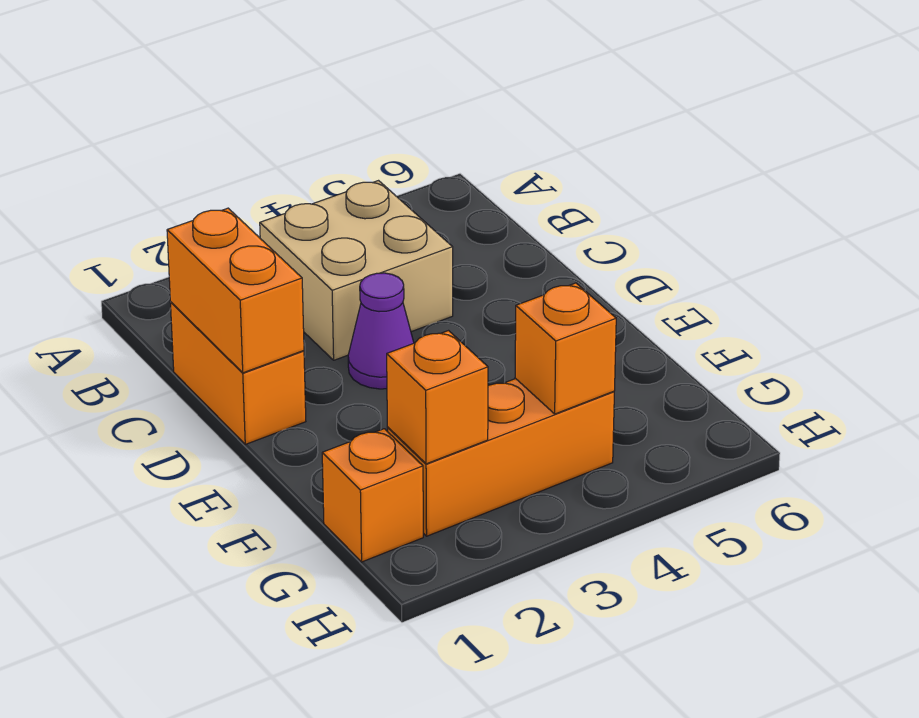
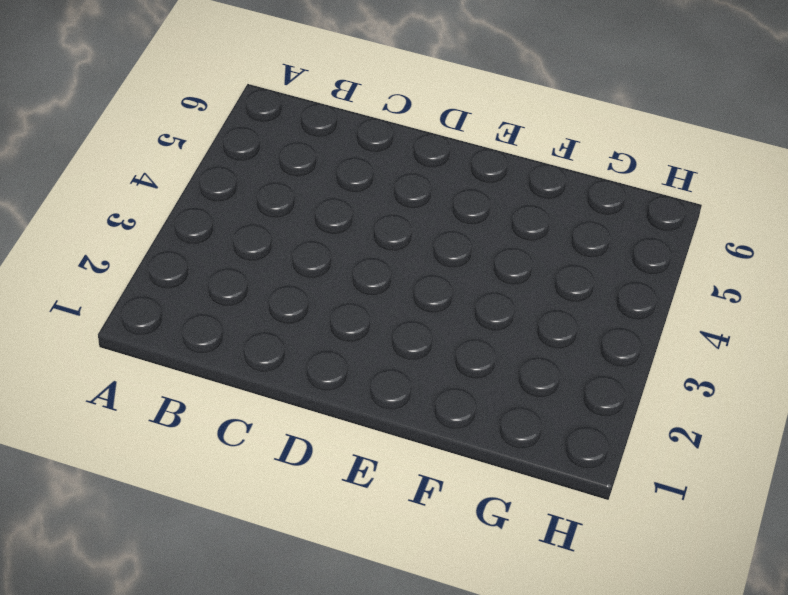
none -> tan 2x2 brick [260,181,453,360]
none -> orange 1x2 brick [170,302,306,444]

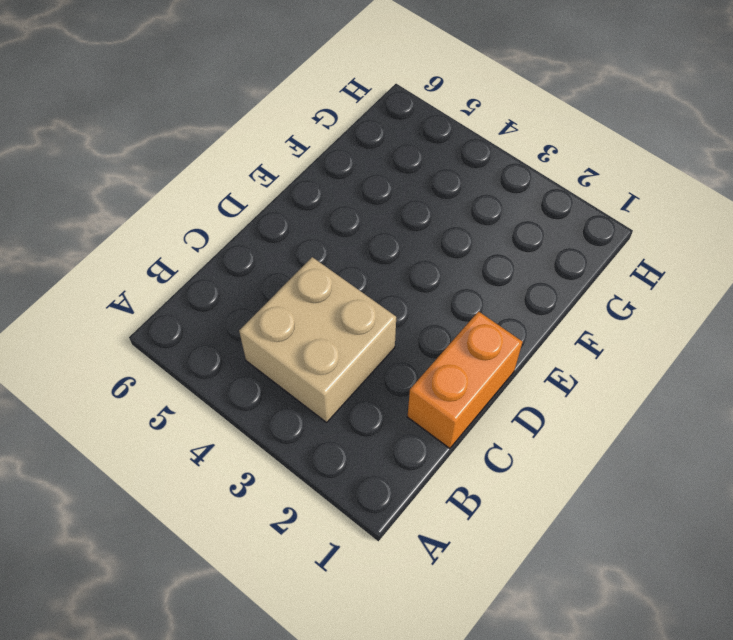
none -> purple 1x1 cone [348,273,414,389]
none -> orange 1x1 brick [322,429,423,562]

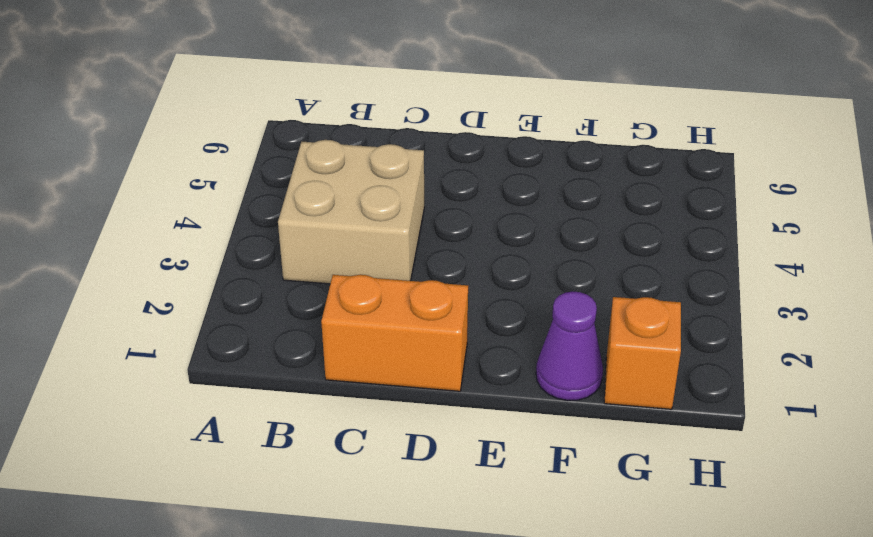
purple 1x1 cone [536,291,603,400] -> purple 1x1 cone moved to [348,273,414,389]
none -> orange 1x3 brick [387,379,614,536]
none -> orange 1x2 brick [167,208,304,373]

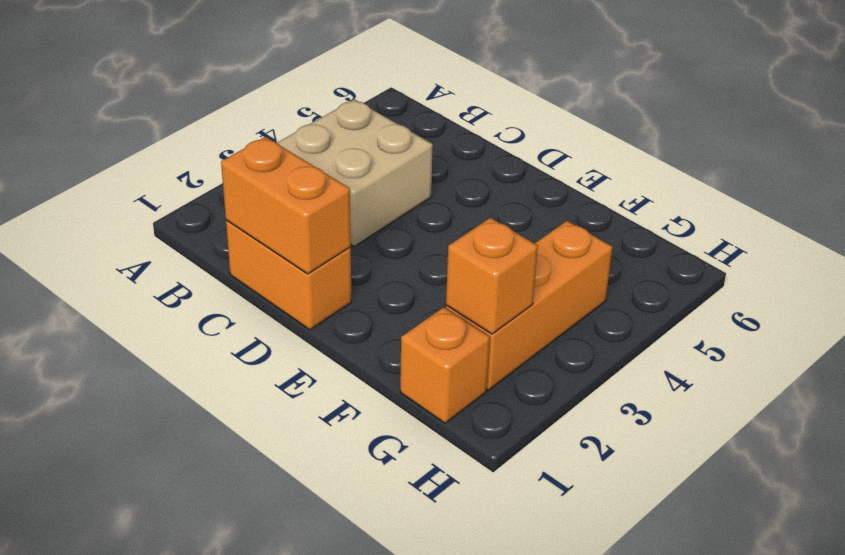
none -> purple 1x1 cone [348,273,414,389]
none -> orange 1x1 brick [515,283,616,414]

